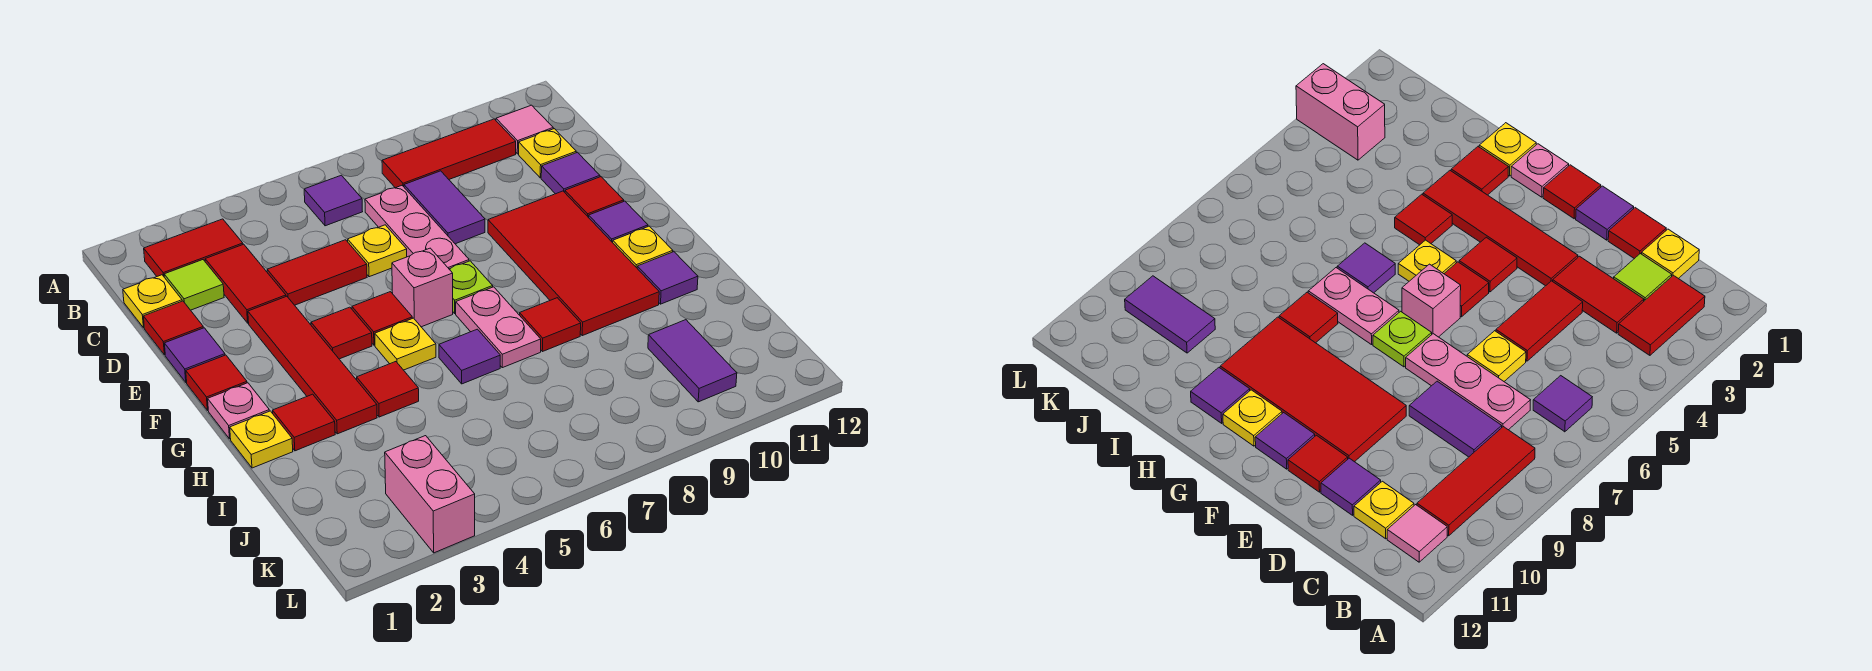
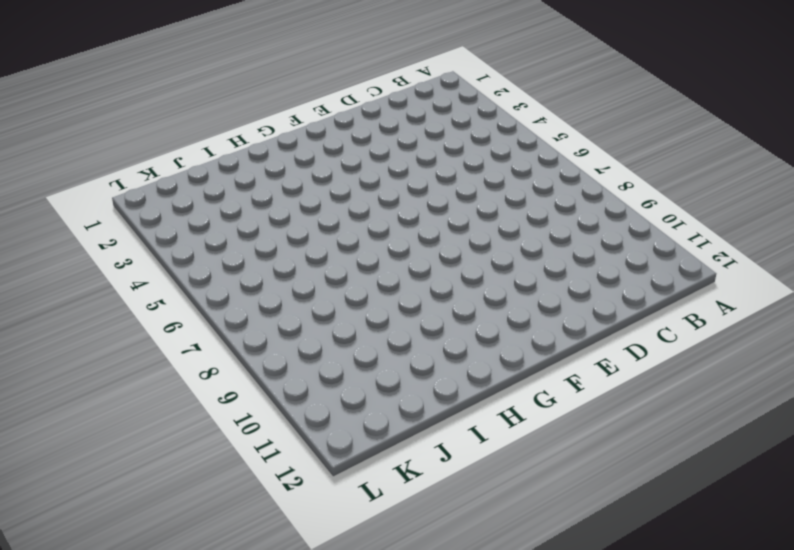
none -> red 1x2 tile [144,219,243,276]
none -> purple 1x1 tile [304,175,363,226]
none -> red 1x3 tile [382,119,516,188]
none -> pink 1x1 tile [496,105,553,154]

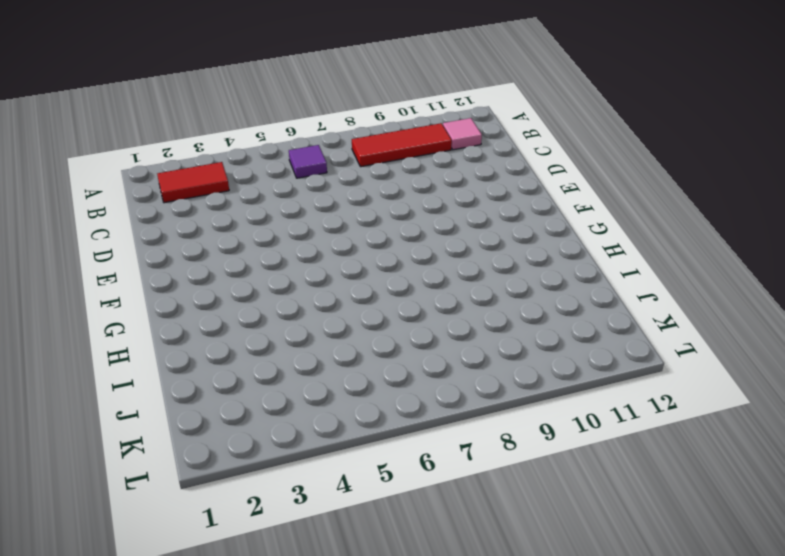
none -> yellow 1x1 plate [123,275,182,328]
none -> lime 1x1 tile [164,260,224,310]
none -> red 1x2 tile [205,244,286,323]
none -> pink 1x3 plate [365,186,469,269]

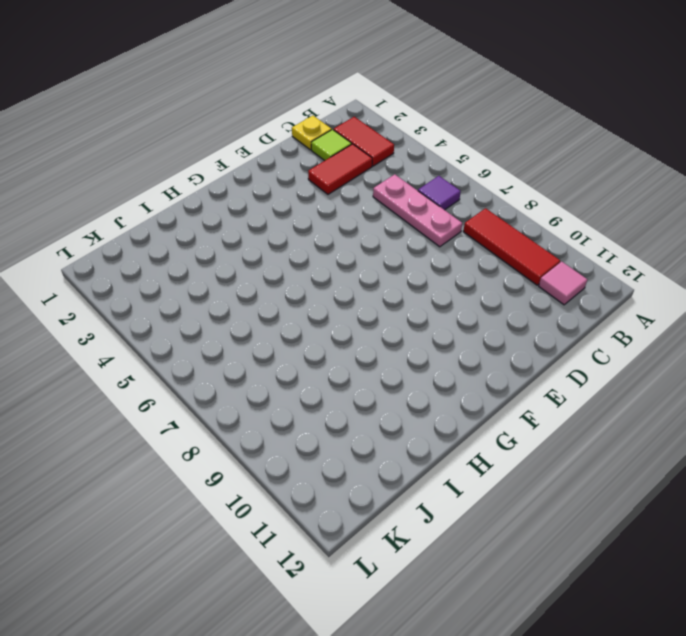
pink 1x3 plate [373,174,462,247] -> pink 1x3 plate turned to [365,186,469,269]
none -> purple 1x2 tile [404,171,485,244]
none -> yellow 1x1 plate [519,129,576,178]
none -> red 1x1 tile [143,301,203,355]
none -> red 1x2 tile [267,240,367,305]

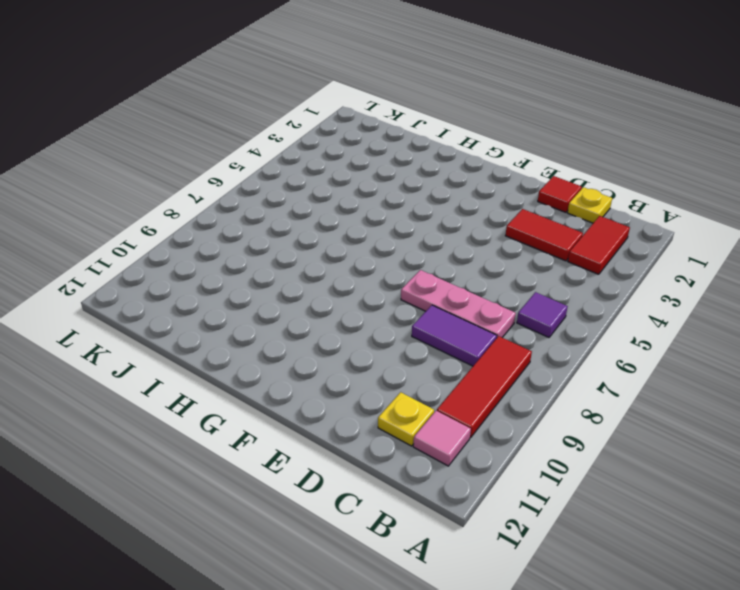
none -> lime 1x1 tile [164,260,224,310]
none -> red 1x2 tile [267,240,367,305]
none -> yellow 1x1 plate [348,225,407,277]
none -> purple 1x1 tile [541,152,600,194]

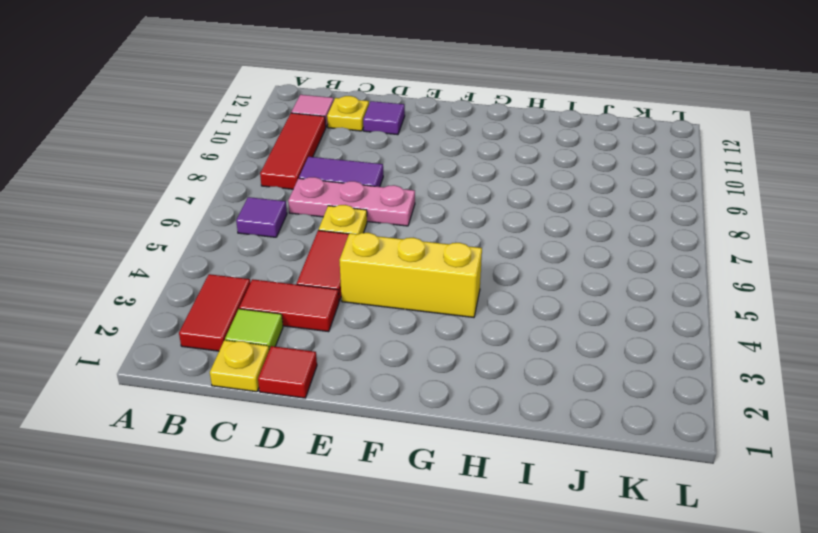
yellow 1x3 brick [340,233,482,317] -> red 1x1 tile [311,307,372,359]
none -> purple 1x1 tile [164,328,225,382]
none -> red 1x4 tile [248,296,377,434]
none -> red 2x4 tile [488,191,659,336]
none -> red 1x1 tile [565,177,624,218]

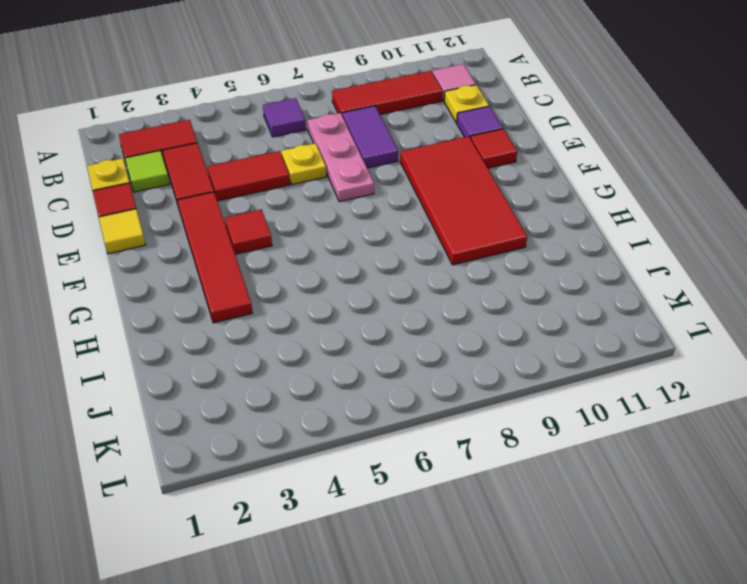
yellow 1x1 tile [99,209,146,254] -> purple 1x1 tile [164,328,225,382]
none -> red 1x1 tile [186,355,247,410]
none -> red 1x1 tile [352,292,412,345]
none -> pink 1x1 brick [392,248,453,327]
none -> lime 1x1 plate [449,261,493,313]

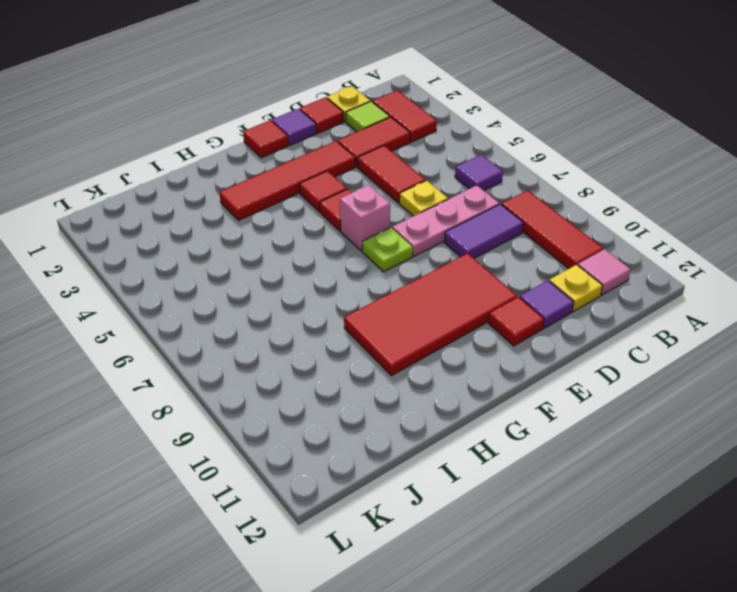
none -> purple 1x1 tile [589,201,648,243]
none -> pink 1x1 plate [208,383,269,439]
none -> yellow 1x1 plate [375,318,436,370]
none -> pink 1x2 plate [456,287,541,368]

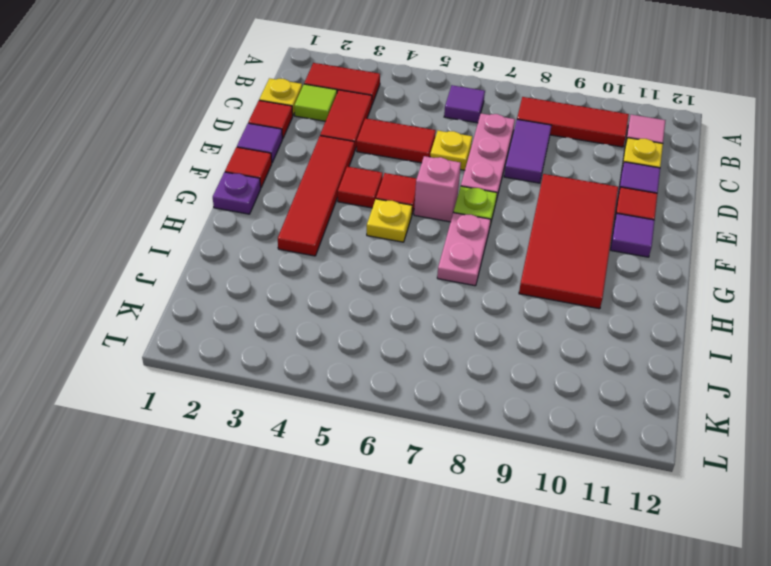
purple 1x1 plate [213,172,261,214] -> pink 1x1 plate [208,383,269,439]
none -> yellow 1x1 plate [613,226,673,268]
none -> yellow 1x1 plate [230,411,293,468]
none -> red 1x1 tile [273,394,335,451]
none -> red 1x1 tile [357,362,419,417]

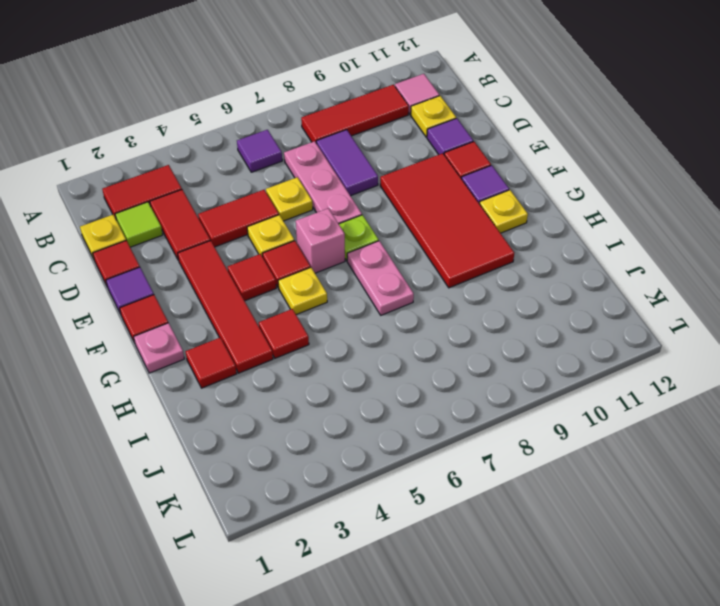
yellow 1x1 plate [247,215,294,257] -> yellow 1x1 plate moved to [230,411,293,468]
none -> purple 1x1 tile [439,329,500,384]
none -> red 1x1 tile [520,298,581,352]
none -> purple 1x1 tile [637,252,698,304]
none -> purple 1x2 tile [648,320,737,402]

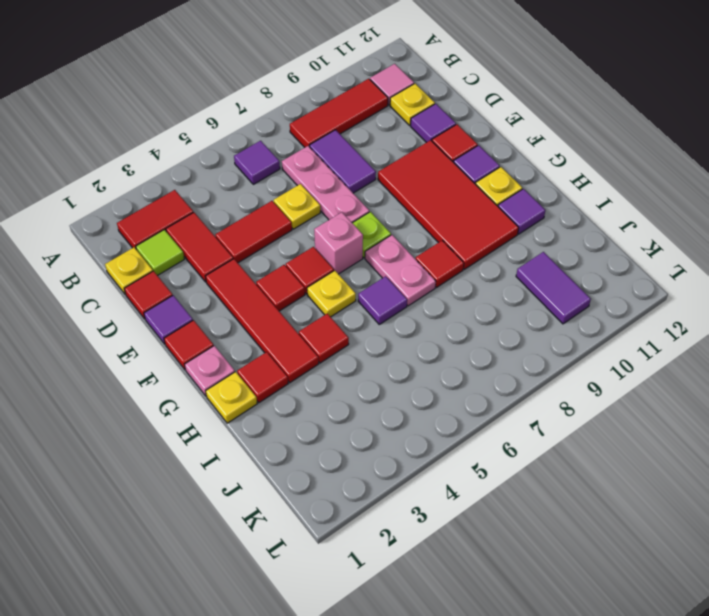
none -> pink 1x2 brick [385,436,475,553]

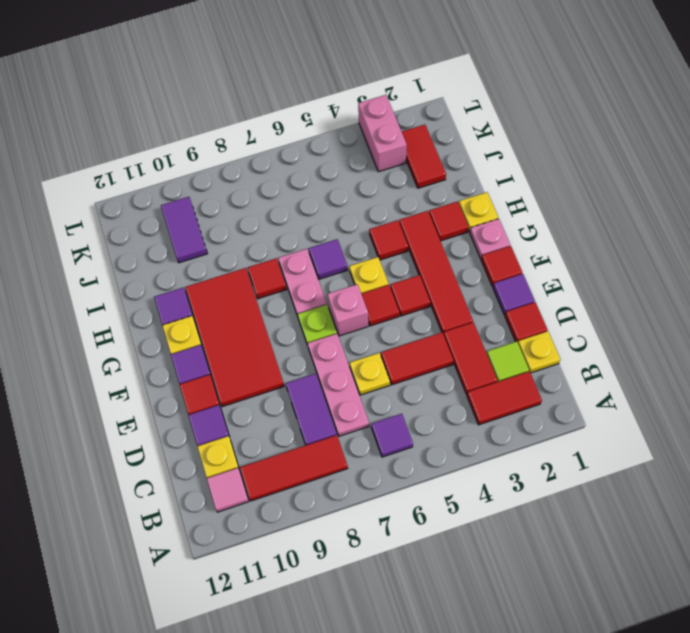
red 1x2 tile [402,125,446,188] -> none

